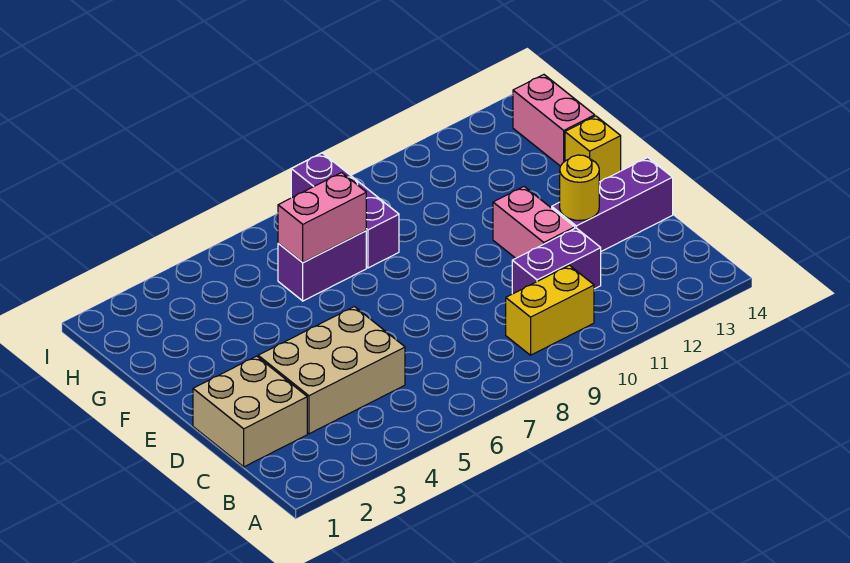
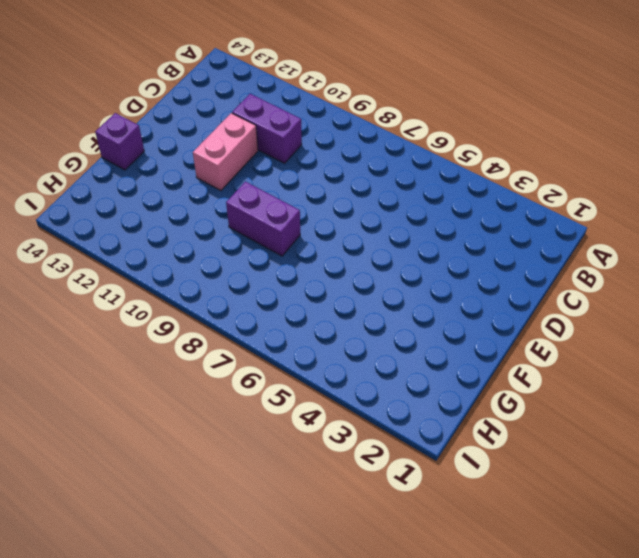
purple 1x2 brick [226,182,300,256] -> purple 1x2 brick moved to [278,231,366,301]
purple 1x1 brick [95,113,144,170] -> yellow 1x1 brick [565,116,621,182]
none -> yellow 1x2 brick [506,265,594,355]
none -> tan 2x2 brick [193,356,307,467]
none -> tan 2x3 brick [258,307,405,434]

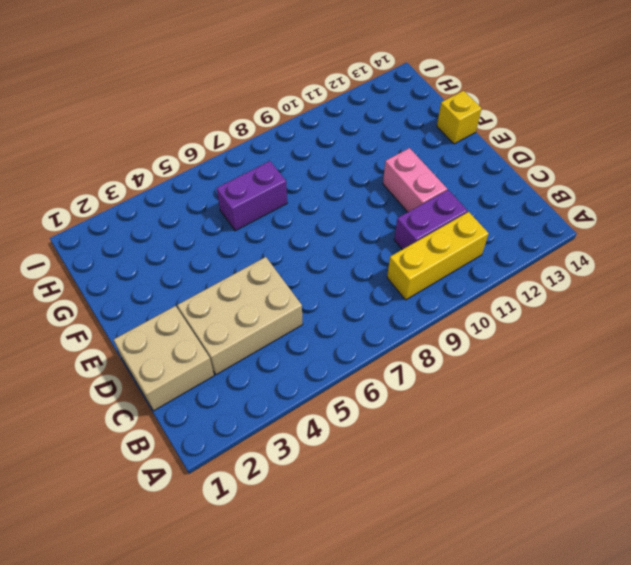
yellow 1x3 brick [387,212,489,300] -> yellow 1x2 brick [506,265,594,355]
none -> purple 1x3 brick [552,158,673,251]
none -> purple 1x3 brick [291,153,399,268]
none -> pink 1x2 brick [513,75,595,166]

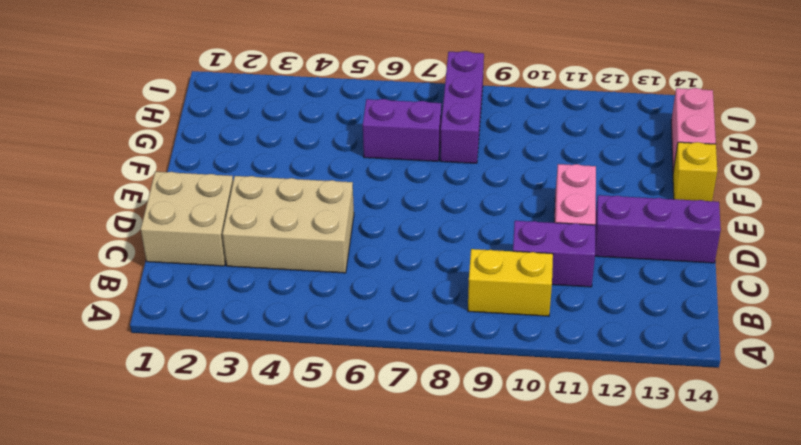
none -> yellow 1x1 round brick [560,155,599,221]
none -> pink 1x2 brick [278,173,366,263]

